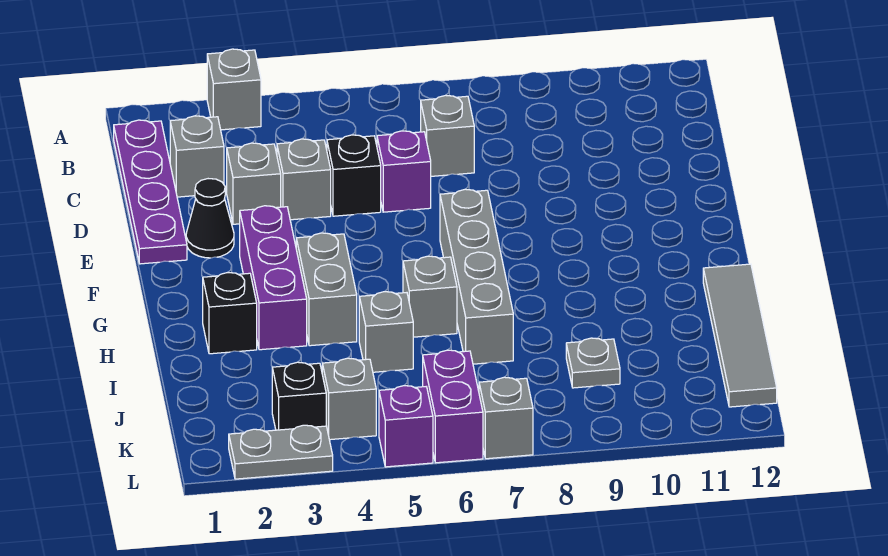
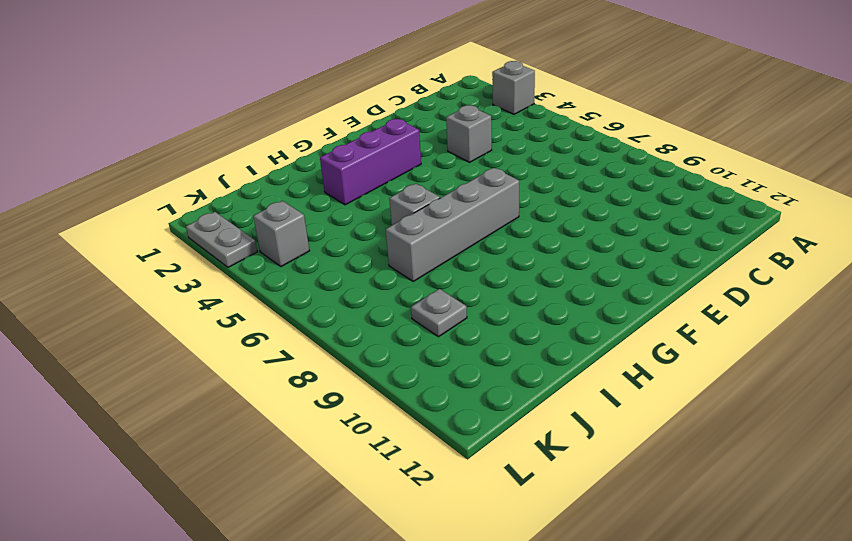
none -> purple 1x4 plate [114,120,187,264]
none -> grey 1x1 brick [170,116,224,197]
none -> grey 1x1 brick [421,95,474,176]

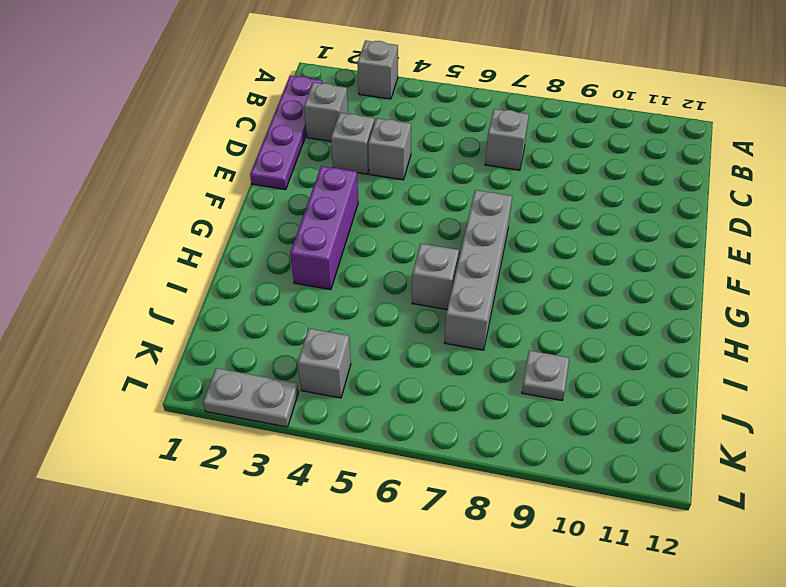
none -> black 1x1 brick [327,135,381,216]
none -> purple 1x1 brick [377,131,431,212]
none -> black 1x1 cone [186,179,234,258]

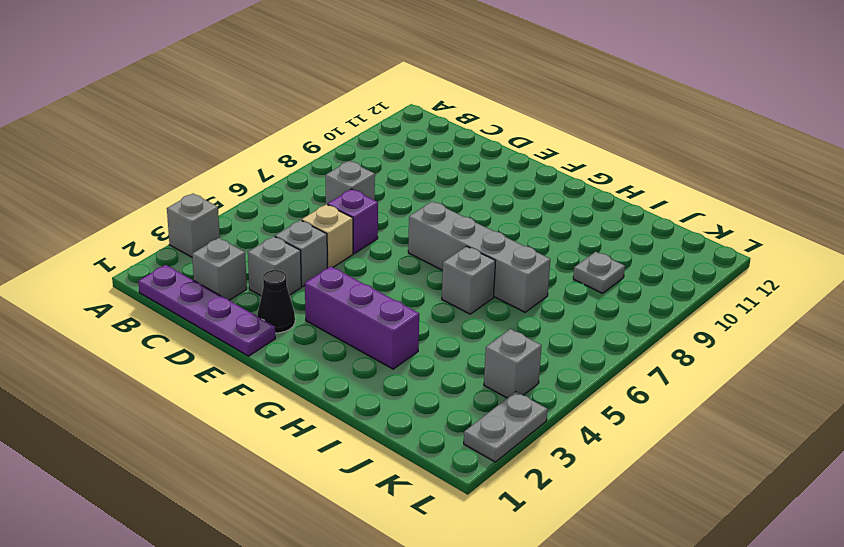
tan 1x1 brick [302,204,353,268] -> black 1x1 brick [327,135,381,216]
none -> grey 1x2 brick [296,233,357,346]
none -> black 1x1 brick [203,273,257,354]
none -> grey 1x4 tile [703,264,777,407]

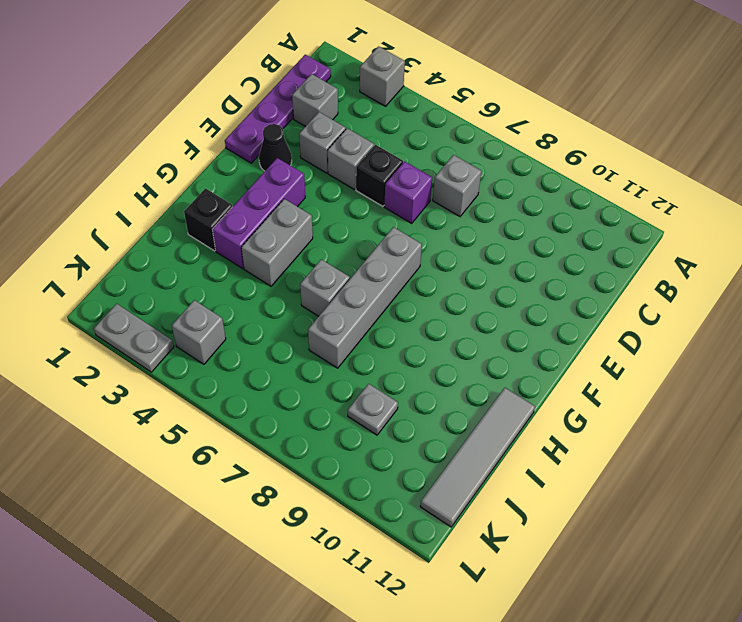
none -> grey 1x1 brick [359,292,413,372]
none -> black 1x1 brick [272,362,326,430]
none -> purple 1x2 brick [423,350,483,463]

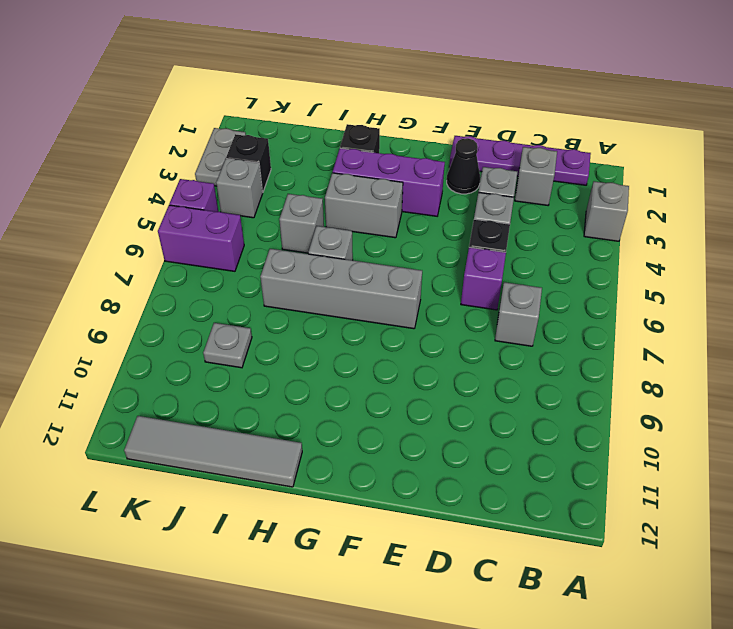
none -> grey 1x1 brick [479,377,533,459]

